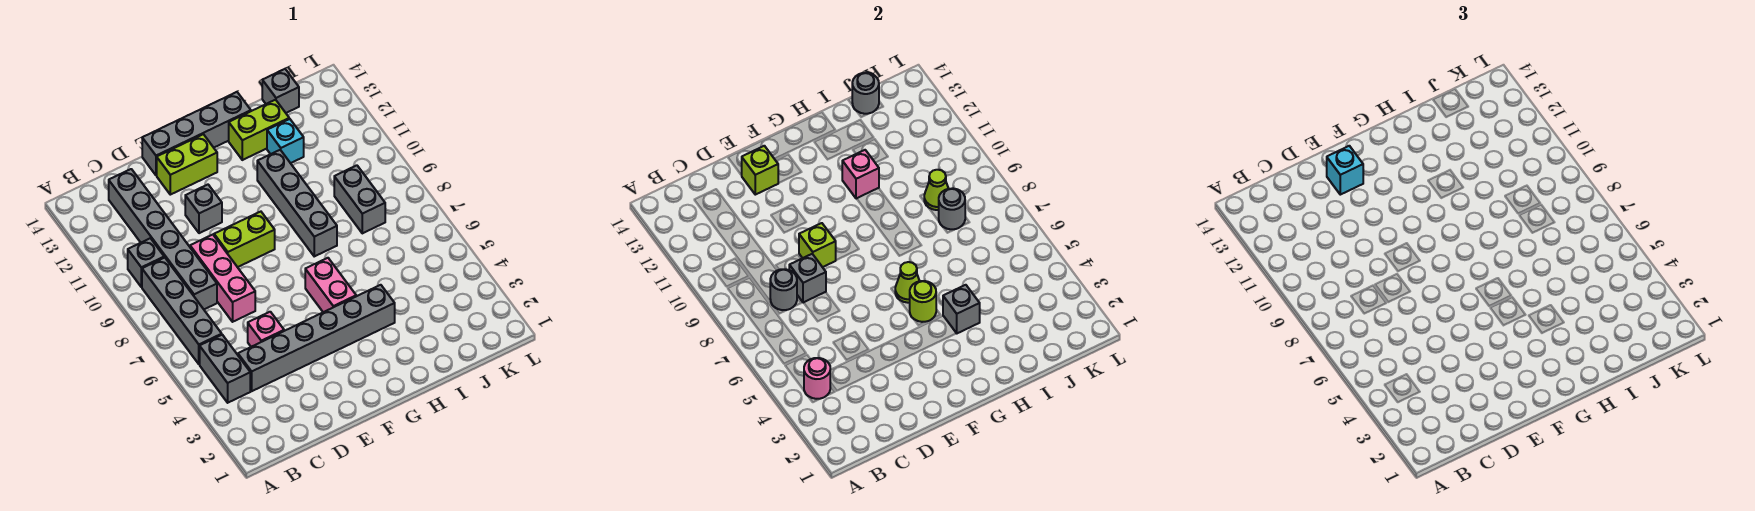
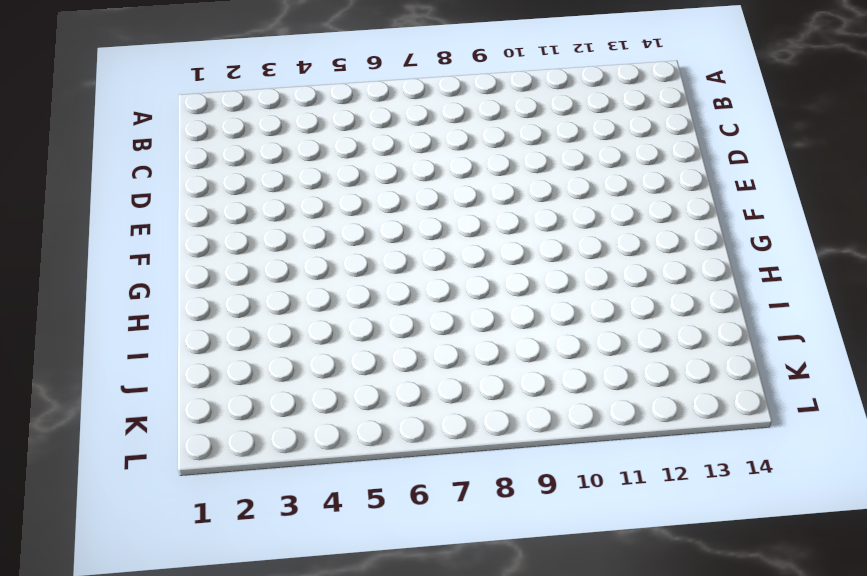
none -> grey 1x2 brick [200,335,250,403]
none -> grey 1x4 brick [142,257,222,364]
none -> grey 1x1 brick [128,238,164,287]
none -> grey 1x6 brick [238,285,395,391]

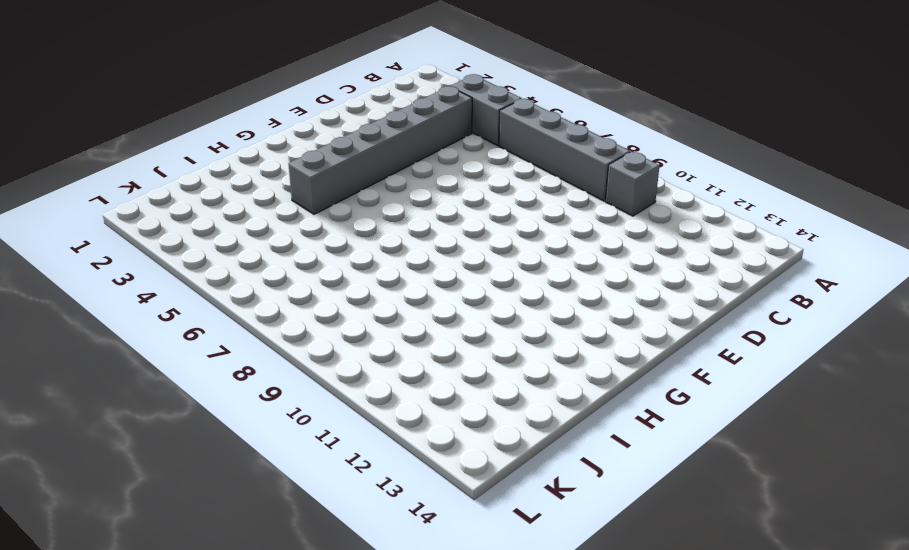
none -> grey 1x6 brick [109,169,217,309]
none -> pink 1x1 brick [248,312,284,347]
none -> pink 1x3 brick [190,235,255,322]
none -> lime 1x2 brick [214,212,275,267]

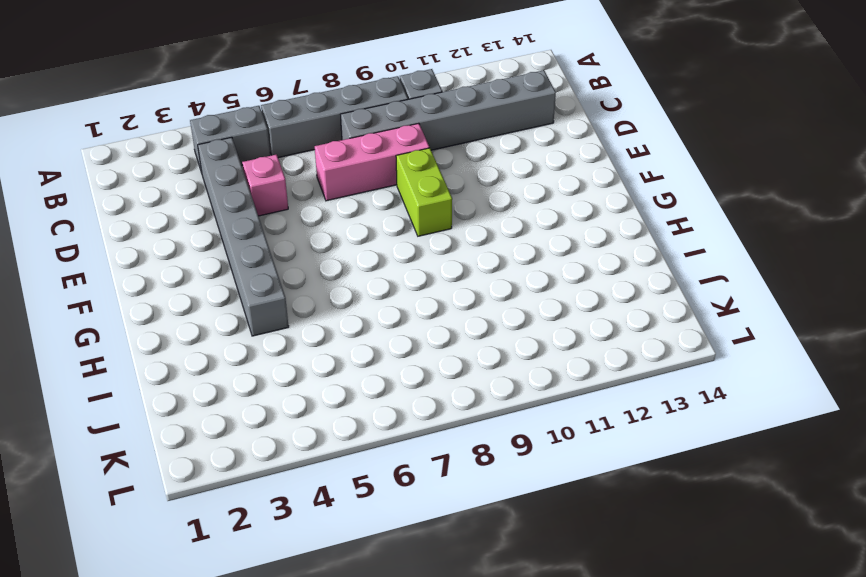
none -> grey 1x1 brick [185,185,222,233]
none -> lime 1x2 brick [157,134,217,195]
none -> grey 1x4 brick [142,92,251,175]
none -> pink 1x2 brick [305,258,356,312]

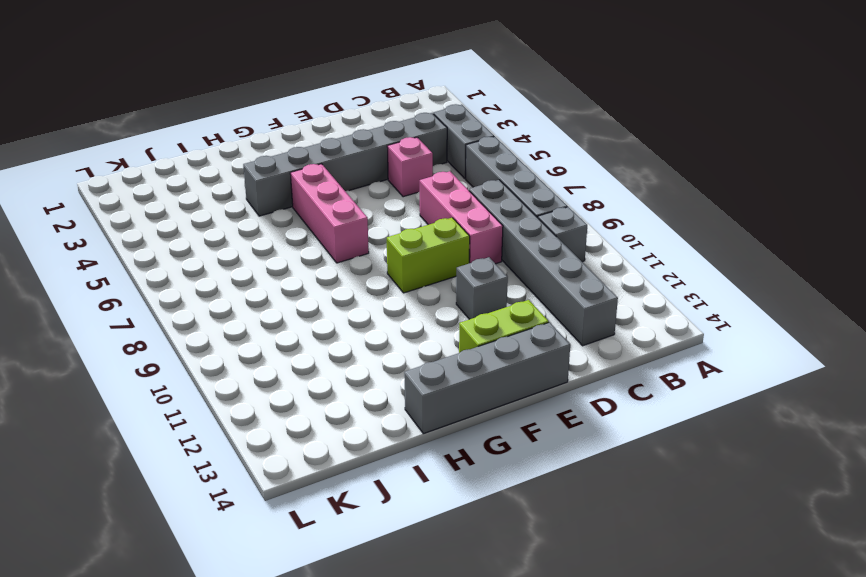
pink 1x3 brick [290,164,369,263] -> pink 1x2 brick [305,258,356,312]
none -> grey 1x4 brick [257,150,337,256]
none -> lime 1x2 brick [229,100,289,160]
none -> cyan 1x1 brick [267,119,304,163]
none -> grey 1x2 brick [334,165,385,233]

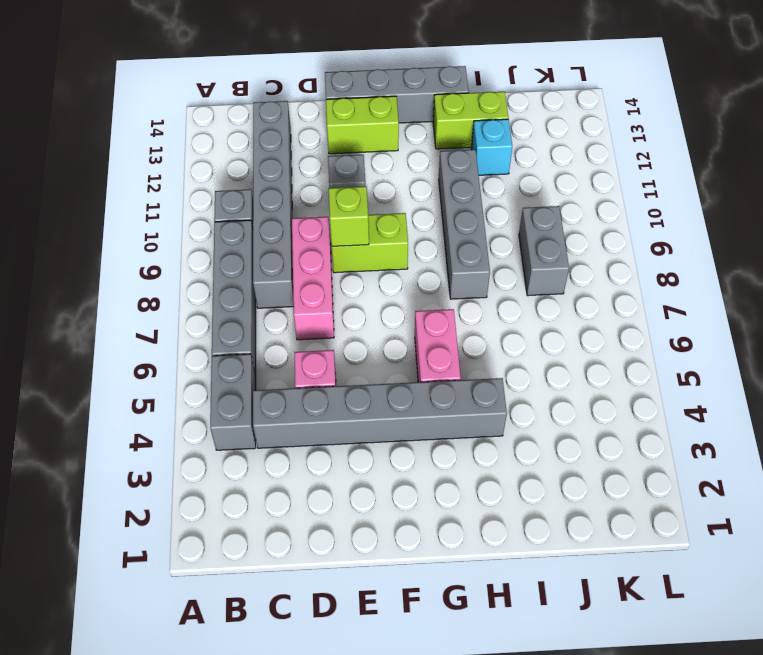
none -> grey 1x1 brick [262,69,299,113]
none -> pink 1x1 round brick [804,358,830,399]
none -> grey 1x1 round brick [770,269,797,310]
none -> grey 1x1 brick [789,254,826,303]

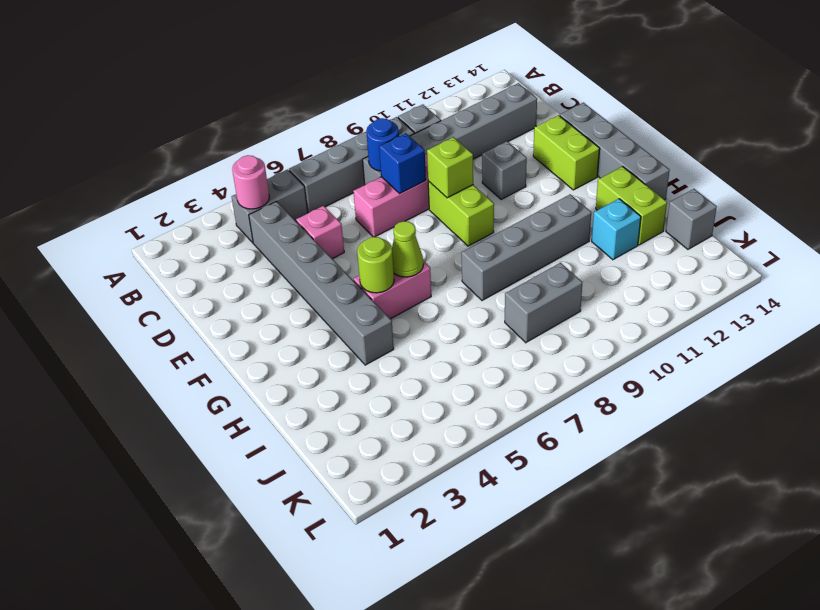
blue 1x1 round brick [366,118,399,171] -> grey 1x1 round brick [770,269,797,310]
blue 1x1 brick [379,133,426,193] -> grey 1x1 brick [789,254,826,303]
none -> lime 1x1 brick [742,146,778,195]
none -> grey 1x1 brick [943,285,980,333]
none -> pink 1x1 brick [842,150,879,199]
none -> grey 1x1 round brick [939,188,965,230]

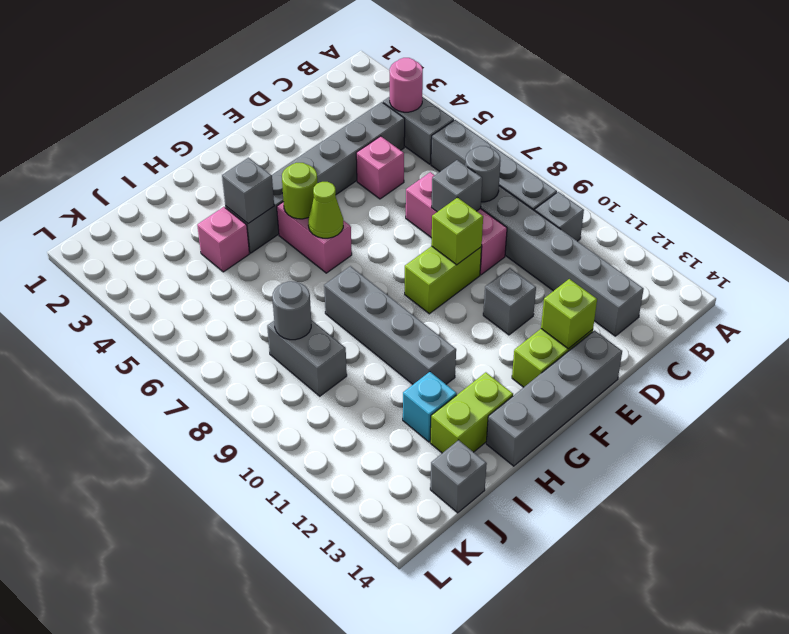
pink 1x1 brick [197,207,249,272] -> pink 1x1 brick moved to [842,150,879,199]
none -> lime 1x1 cone [924,170,949,210]
none -> grey 1x1 round brick [852,73,879,114]
none -> cyan 1x1 brick [1327,146,1363,195]

